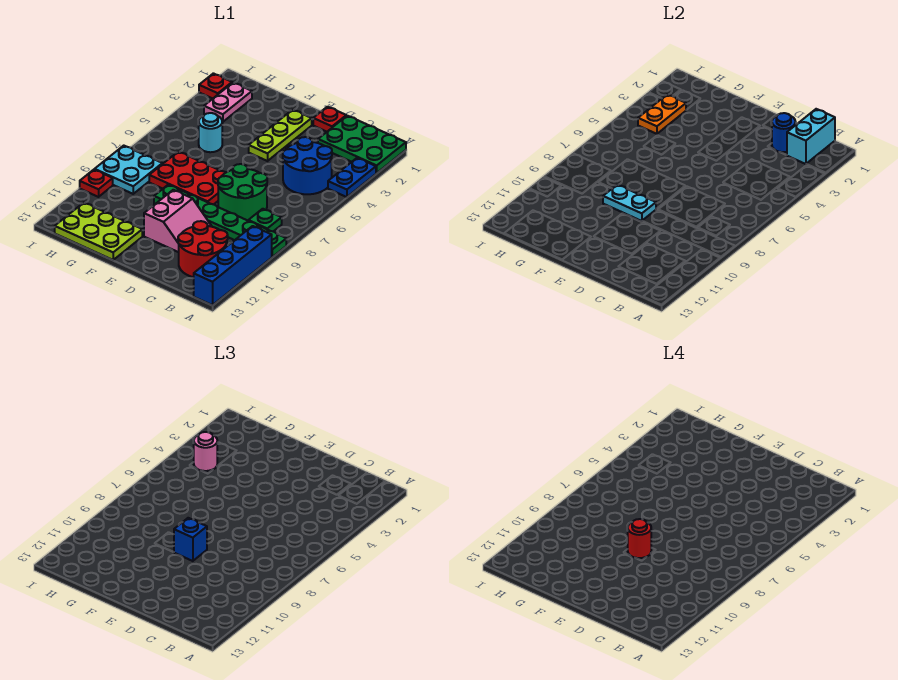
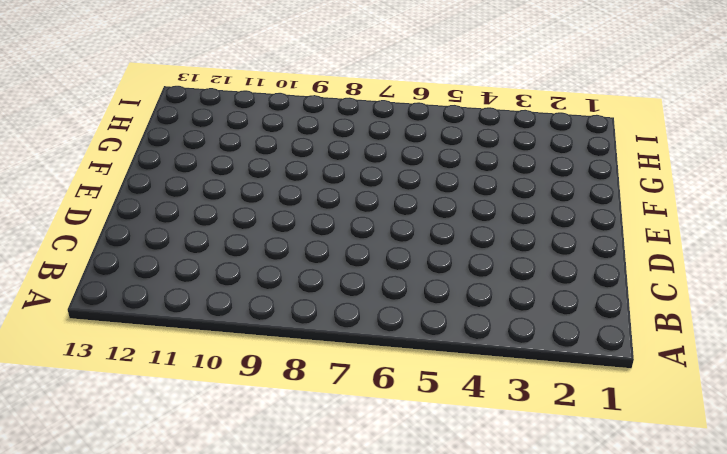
none -> green 2x3 plate [318,116,406,173]
none -> blue 1x2 plate [328,158,376,197]
none -> green 1x6 plate [154,185,286,257]

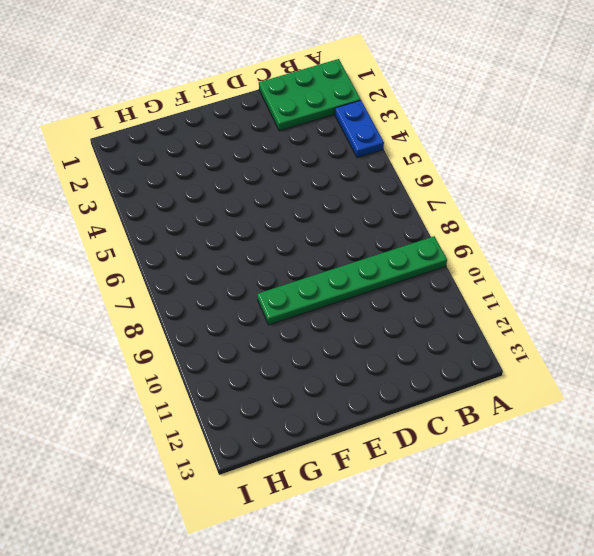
none -> blue 1x4 brick [194,226,272,305]
none -> blue 2x2 round brick [283,137,332,194]
none -> green 1x1 plate [248,209,282,231]

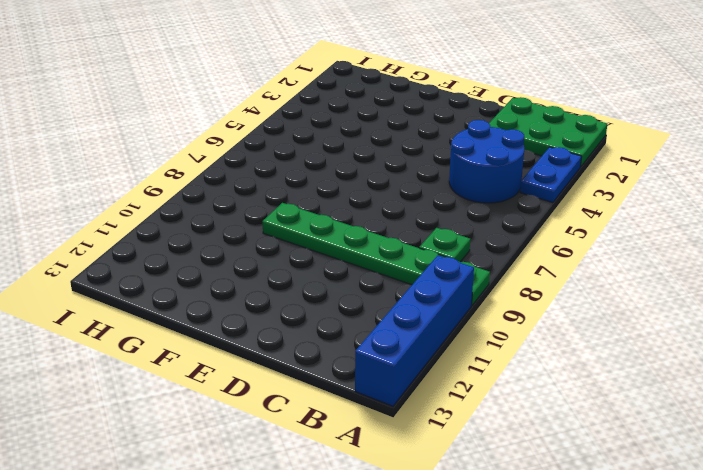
none -> red 2x2 round brick [178,221,228,277]
none -> green 2x2 round brick [218,164,267,221]
none -> red 1x1 plate [313,107,346,132]

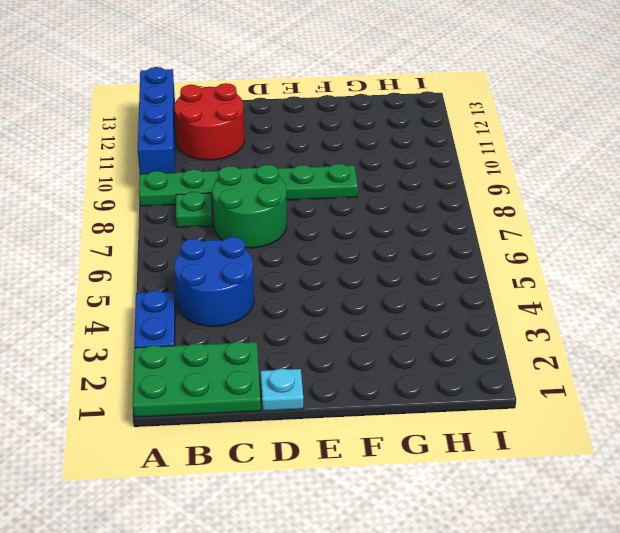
cyan 1x1 plate [261,369,303,411] -> red 1x1 plate [313,107,346,132]
none -> pink 2x2 slope [144,190,212,252]
none -> lime 1x3 plate [249,110,312,161]
none -> red 2x3 plate [149,152,226,204]

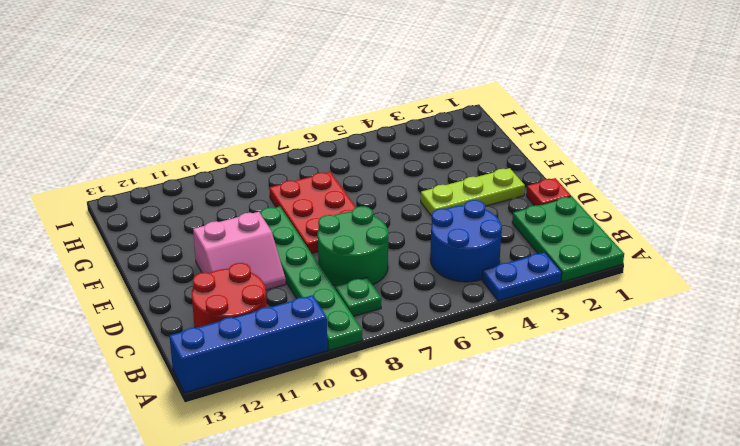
none -> lime 2x3 plate [55,203,142,260]
none -> cyan 1x1 round brick [199,113,222,152]
none -> pink 1x2 plate [204,83,252,122]

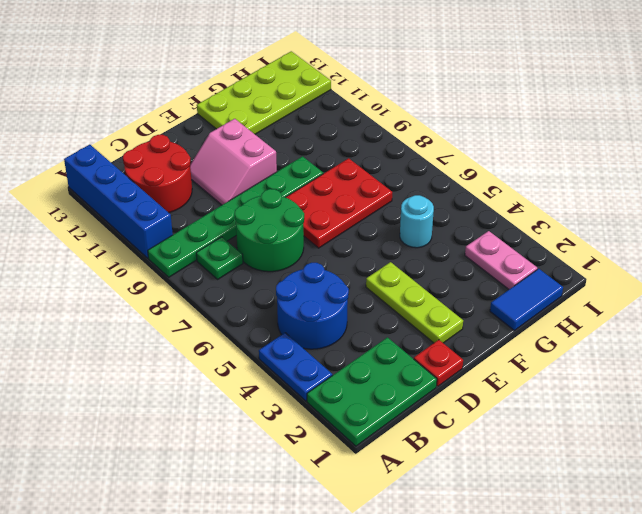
lime 2x4 plate [197,51,331,134] -> lime 2x3 plate [55,203,142,260]
blue 1x2 tile [490,269,563,330] -> none
none -> cyan 2x2 plate [95,146,162,194]
none -> red 1x1 plate [199,73,232,99]
none -> red 1x1 plate [80,170,113,197]

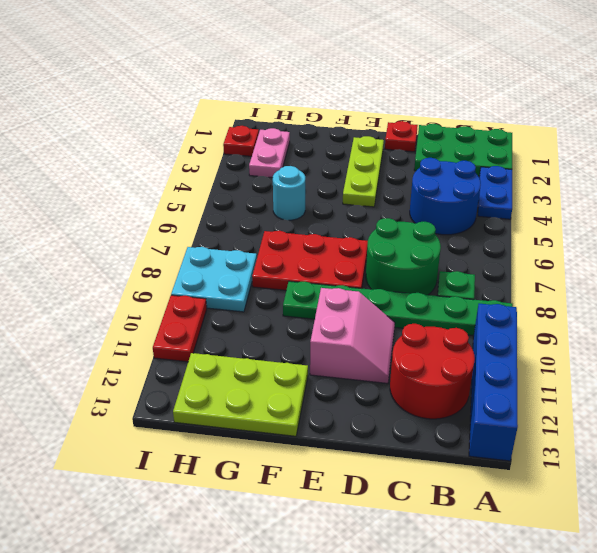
red 1x2 plate [153,295,207,362] -> red 1x1 plate [80,170,113,197]
none -> cyan 1x2 brick [787,109,835,164]
none -> blue 1x1 round brick [772,113,796,152]
none -> cyan 1x2 plate [603,185,656,221]

